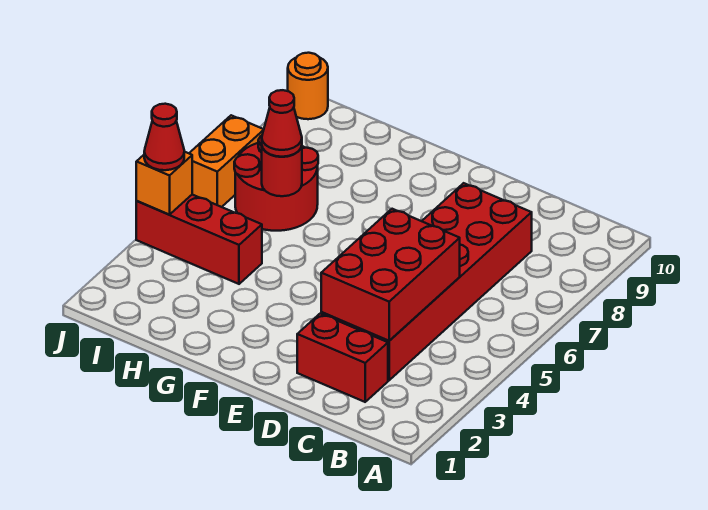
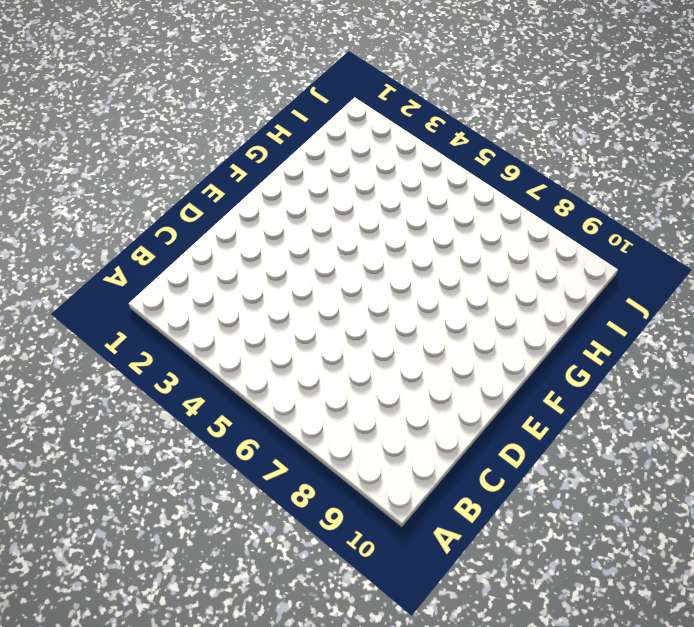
none -> red 1x2 brick [297,313,388,402]
none -> red 2x6 brick [321,183,532,380]

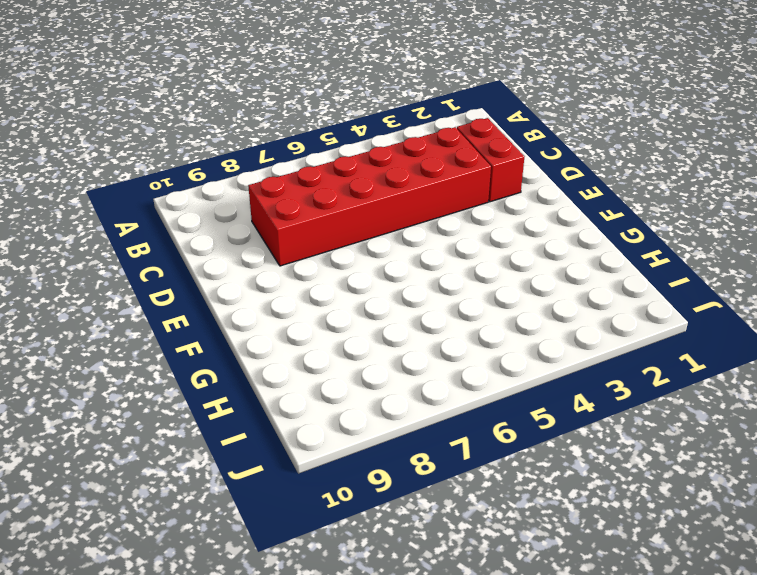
none -> red 1x3 brick [136,195,262,284]
none -> red 2x2 round brick [234,136,318,231]

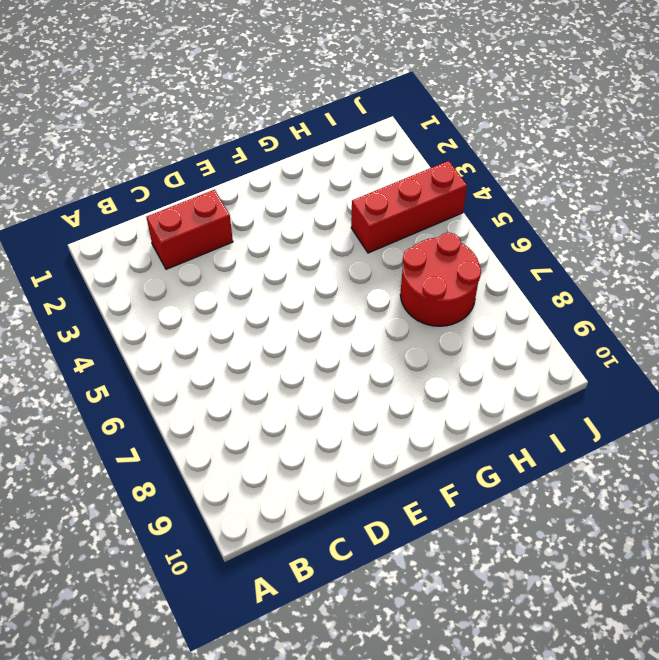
none -> red 2x6 brick [321,183,532,380]
none -> orange 1x2 brick [189,115,264,207]

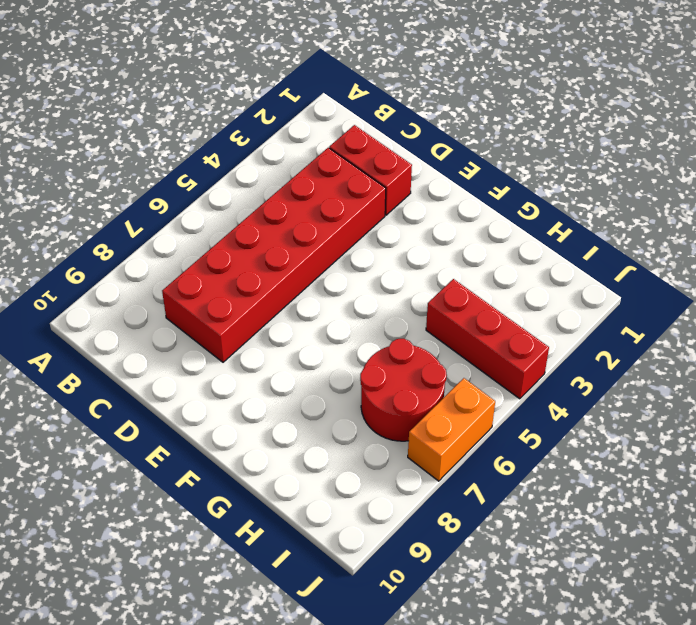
none -> orange 1x1 round brick [288,53,328,119]
none -> red 2x3 brick [321,209,460,341]

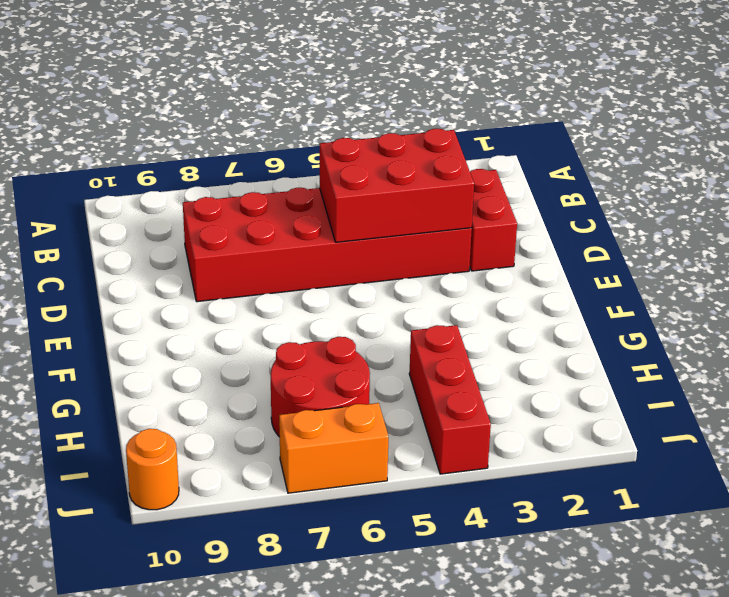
none -> red 1x1 round brick [262,146,302,196]
none -> orange 1x1 brick [136,152,192,215]

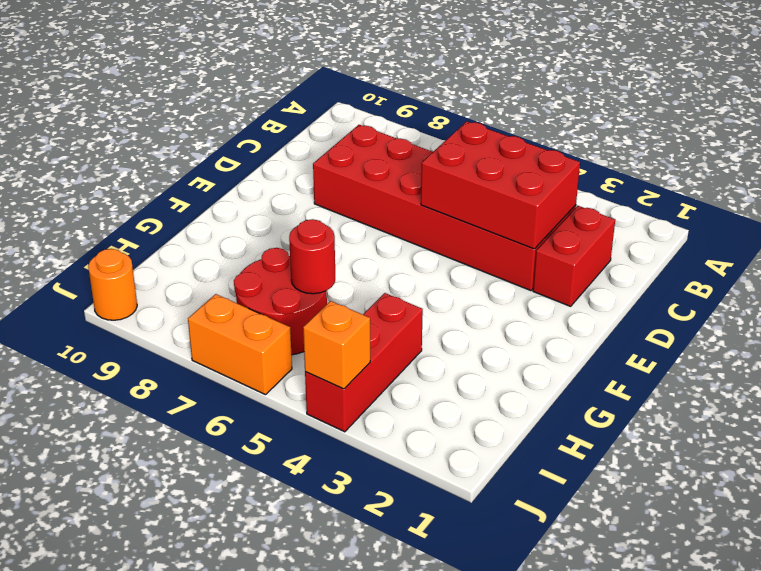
none -> red 1x1 cone [262,90,302,157]
none -> red 1x1 cone [144,104,184,170]

